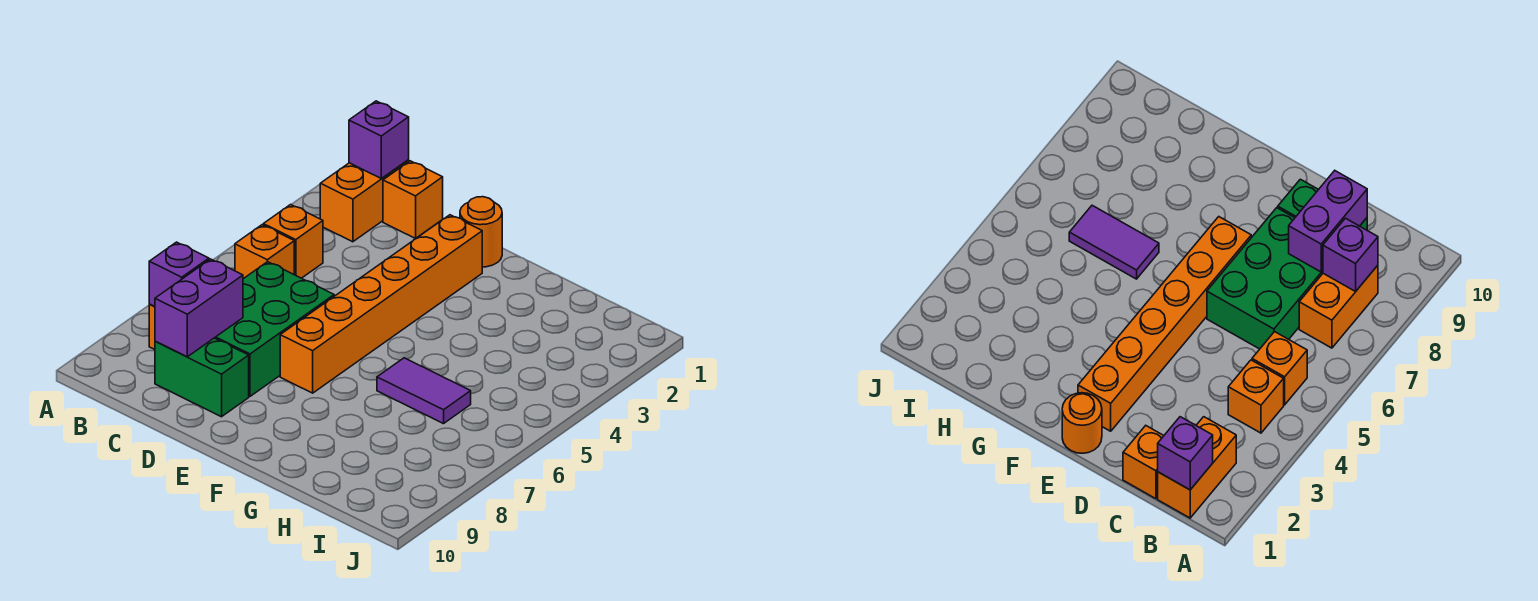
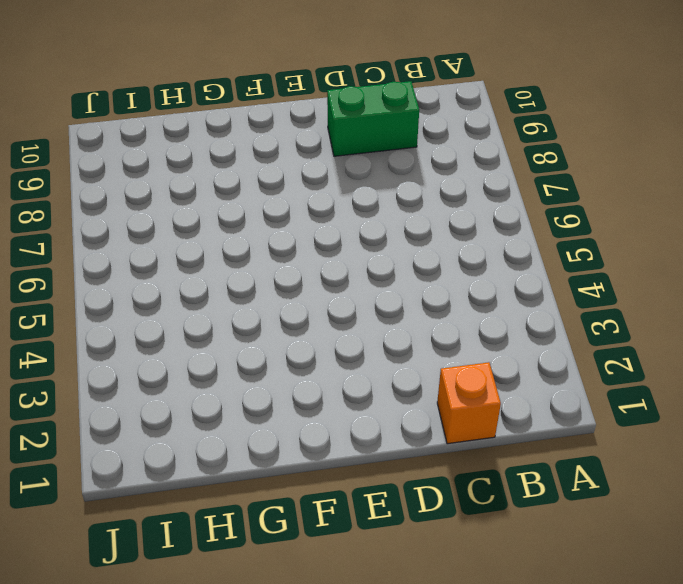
none -> orange 1x2 brick [320,160,409,242]
none -> orange 1x1 brick [263,205,323,278]
none -> orange 1x1 brick [235,225,294,279]

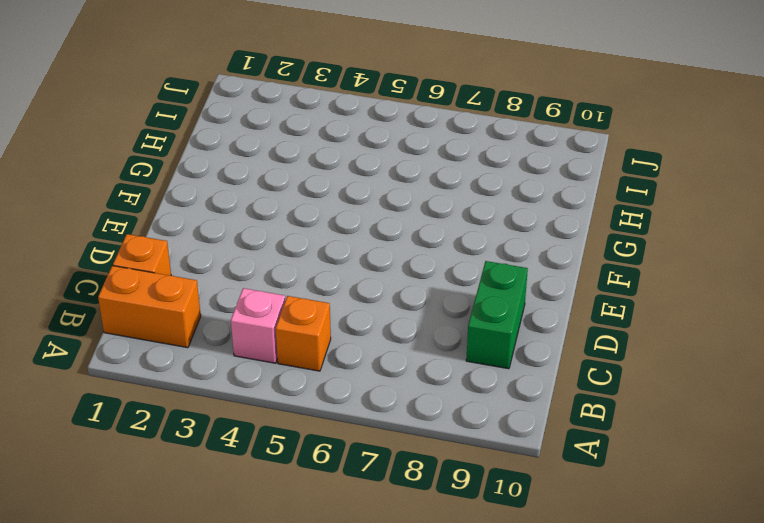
pink 1x1 brick [231,288,285,363] -> orange 1x1 brick [263,205,323,278]
none -> orange 1x2 brick [1299,265,1378,348]
none -> green 2x3 brick [215,262,334,396]
none -> orange 1x1 round brick [460,197,502,267]

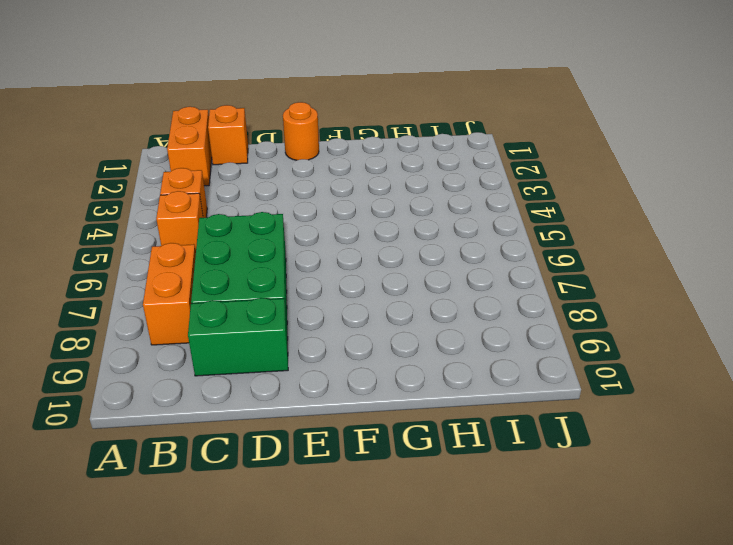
none -> orange 1x6 brick [280,215,482,393]
none -> purple 1x2 tile [377,358,471,424]
none -> purple 1x1 brick [349,101,409,178]

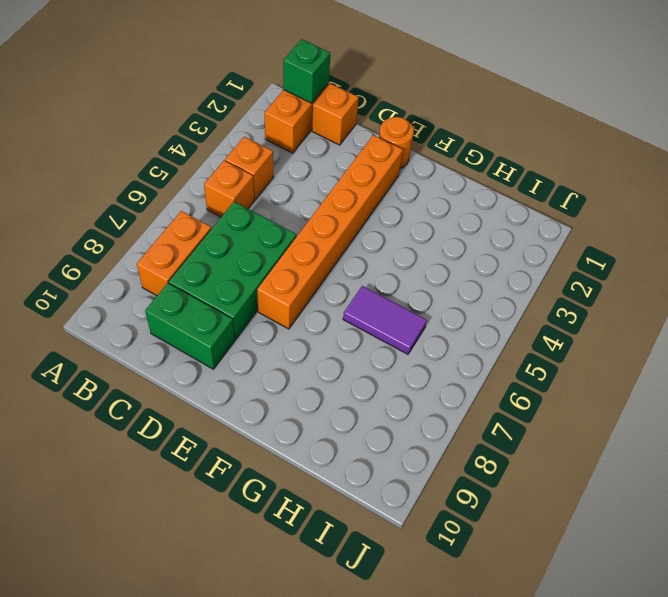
green 1x1 brick [283,39,330,103] -> purple 1x1 brick [349,101,409,178]
none -> purple 1x1 brick [149,242,209,306]
none -> purple 1x2 brick [155,259,243,357]

